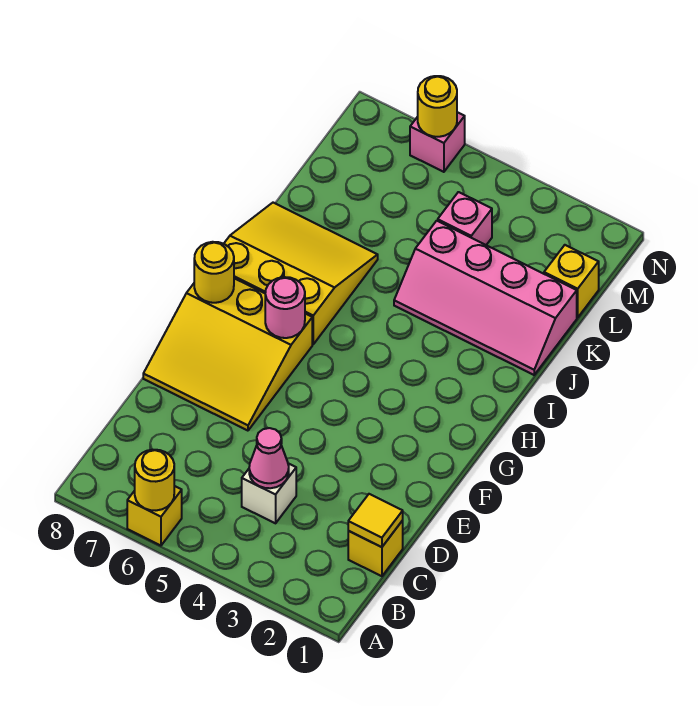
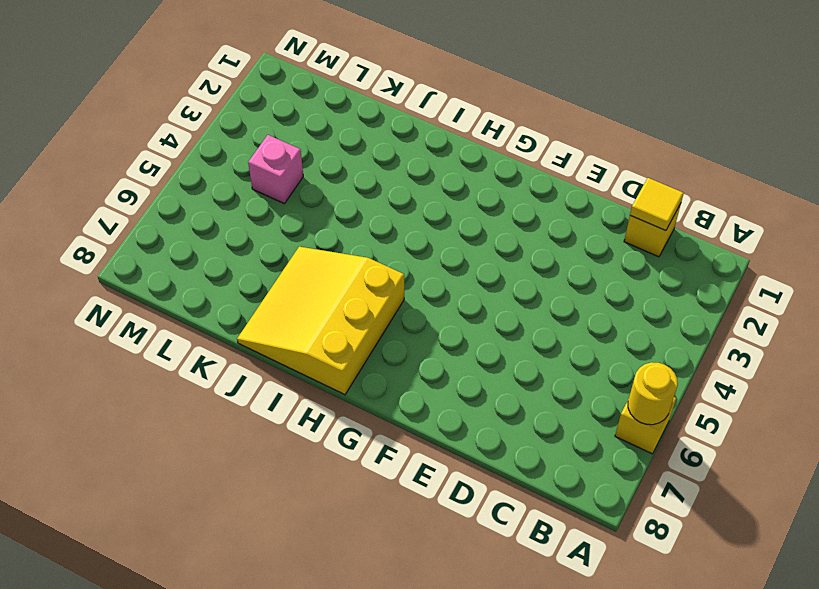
none -> white 1x1 brick [242,463,296,523]
none -> yellow 3x3 slope [143,278,312,431]
none -> pink 2x4 slope [394,221,577,375]

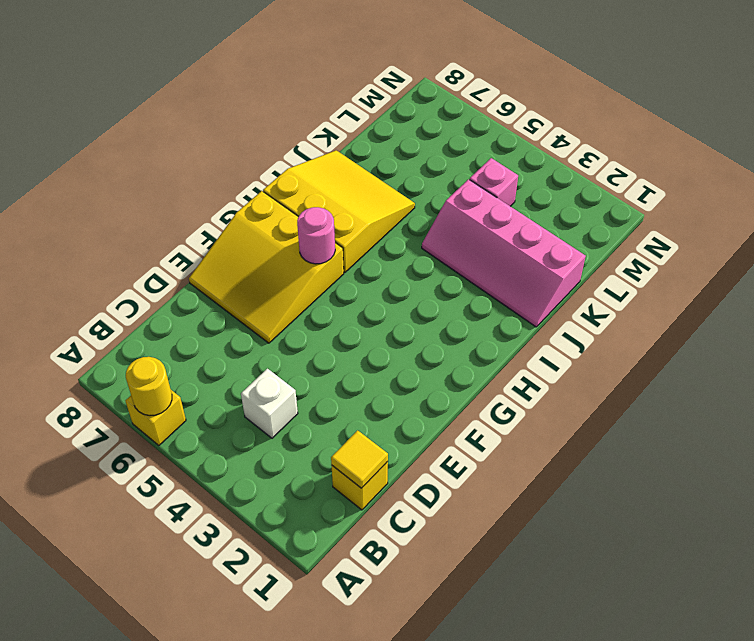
none -> yellow 1x1 brick [544,245,599,317]
none -> pink 1x1 brick [410,112,465,172]
none -> pink 1x1 cone [249,428,289,488]

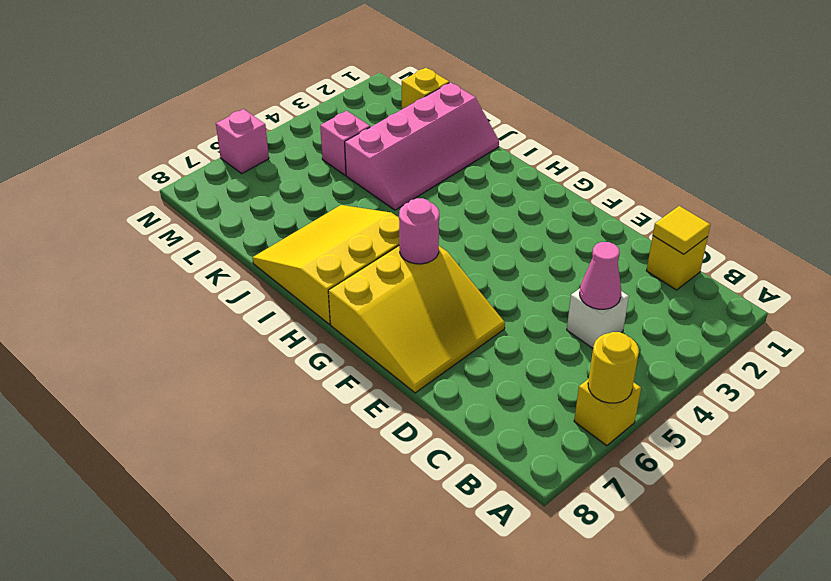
none -> yellow 1x1 round brick [194,242,234,303]
none -> yellow 1x1 round brick [418,76,457,137]

